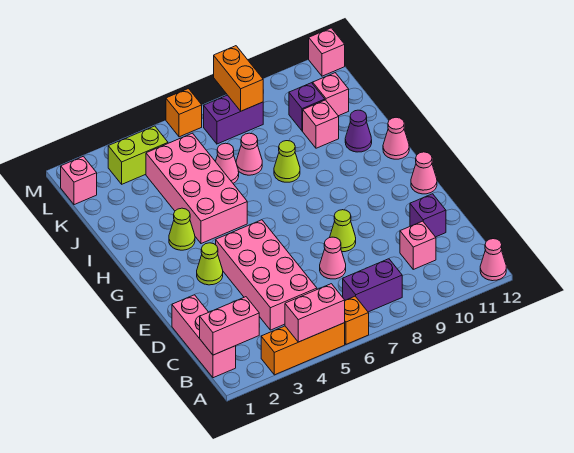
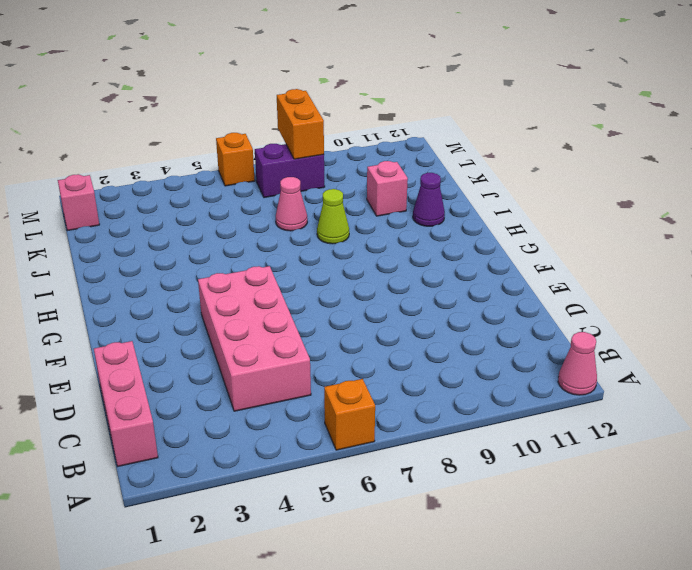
none -> orange 1x3 brick [261,323,345,375]
none -> purple 1x2 brick [343,259,402,312]
none -> pink 1x1 brick [400,221,436,269]
none -> pink 1x1 cone [320,237,346,279]

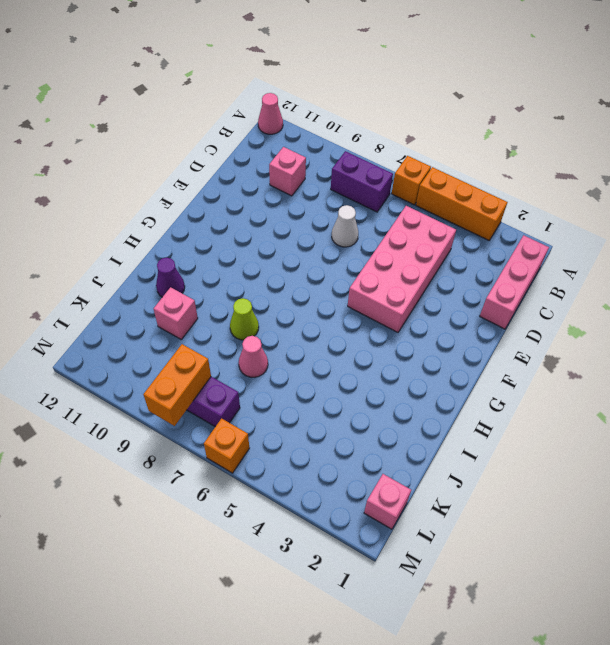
white 1x1 cone [332,205,358,247] -> pink 1x1 cone [320,237,346,279]
none -> purple 1x1 brick [410,194,446,237]
none -> lime 1x1 cone [330,210,356,252]
none -> lime 1x1 cone [197,243,223,285]
none -> pink 1x1 cone [411,152,437,194]

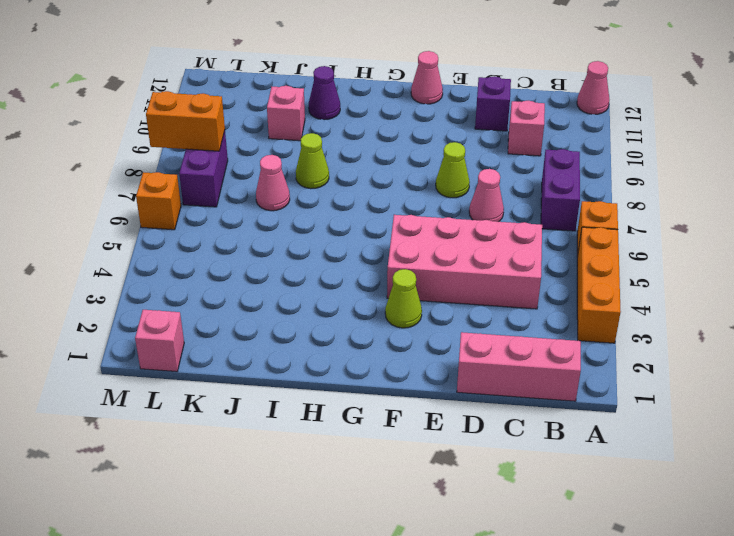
none -> lime 1x1 cone [169,208,195,250]
none -> pink 2x4 brick [146,133,247,244]
none -> pink 1x1 cone [383,117,409,159]
none -> pink 1x1 cone [215,143,239,183]

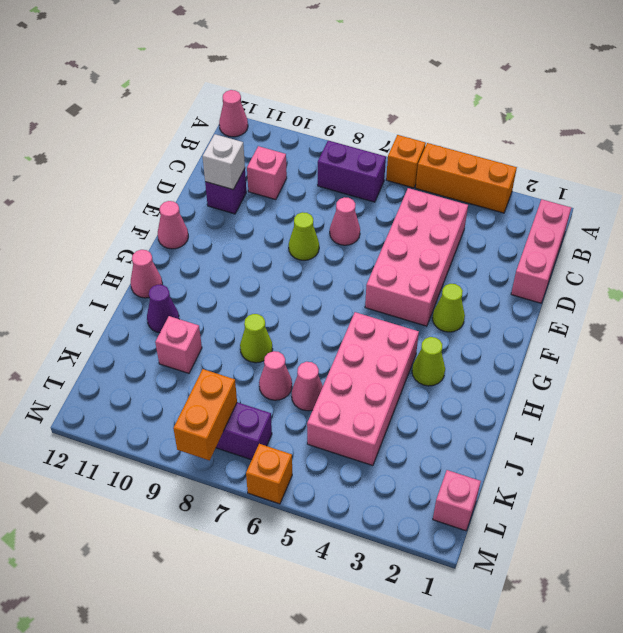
white 1x1 brick [203,134,245,189] -> none
none -> purple 1x1 brick [289,83,325,131]
none -> pink 1x1 brick [313,73,349,116]
none -> lime 1x2 brick [108,126,168,184]
none -> pink 1x1 brick [309,28,345,76]

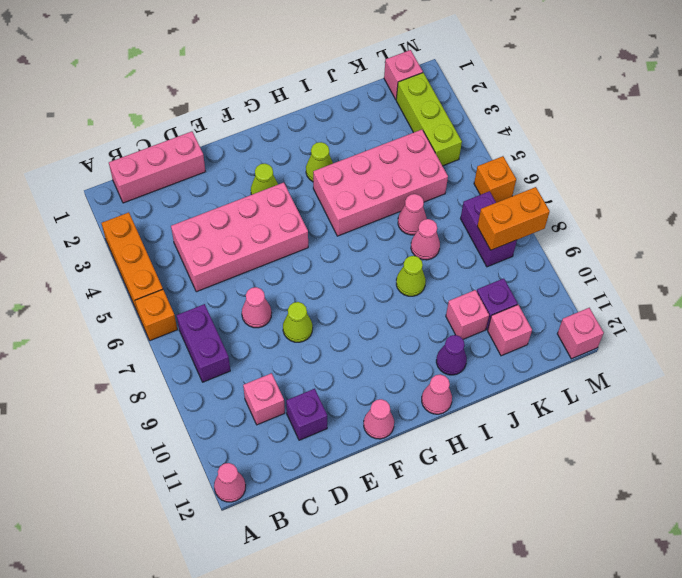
lime 1x3 brick [396,73,462,166] -> lime 1x2 brick [108,126,168,184]
none -> pink 1x2 brick [285,284,345,342]
none -> pink 1x2 brick [200,297,259,355]

